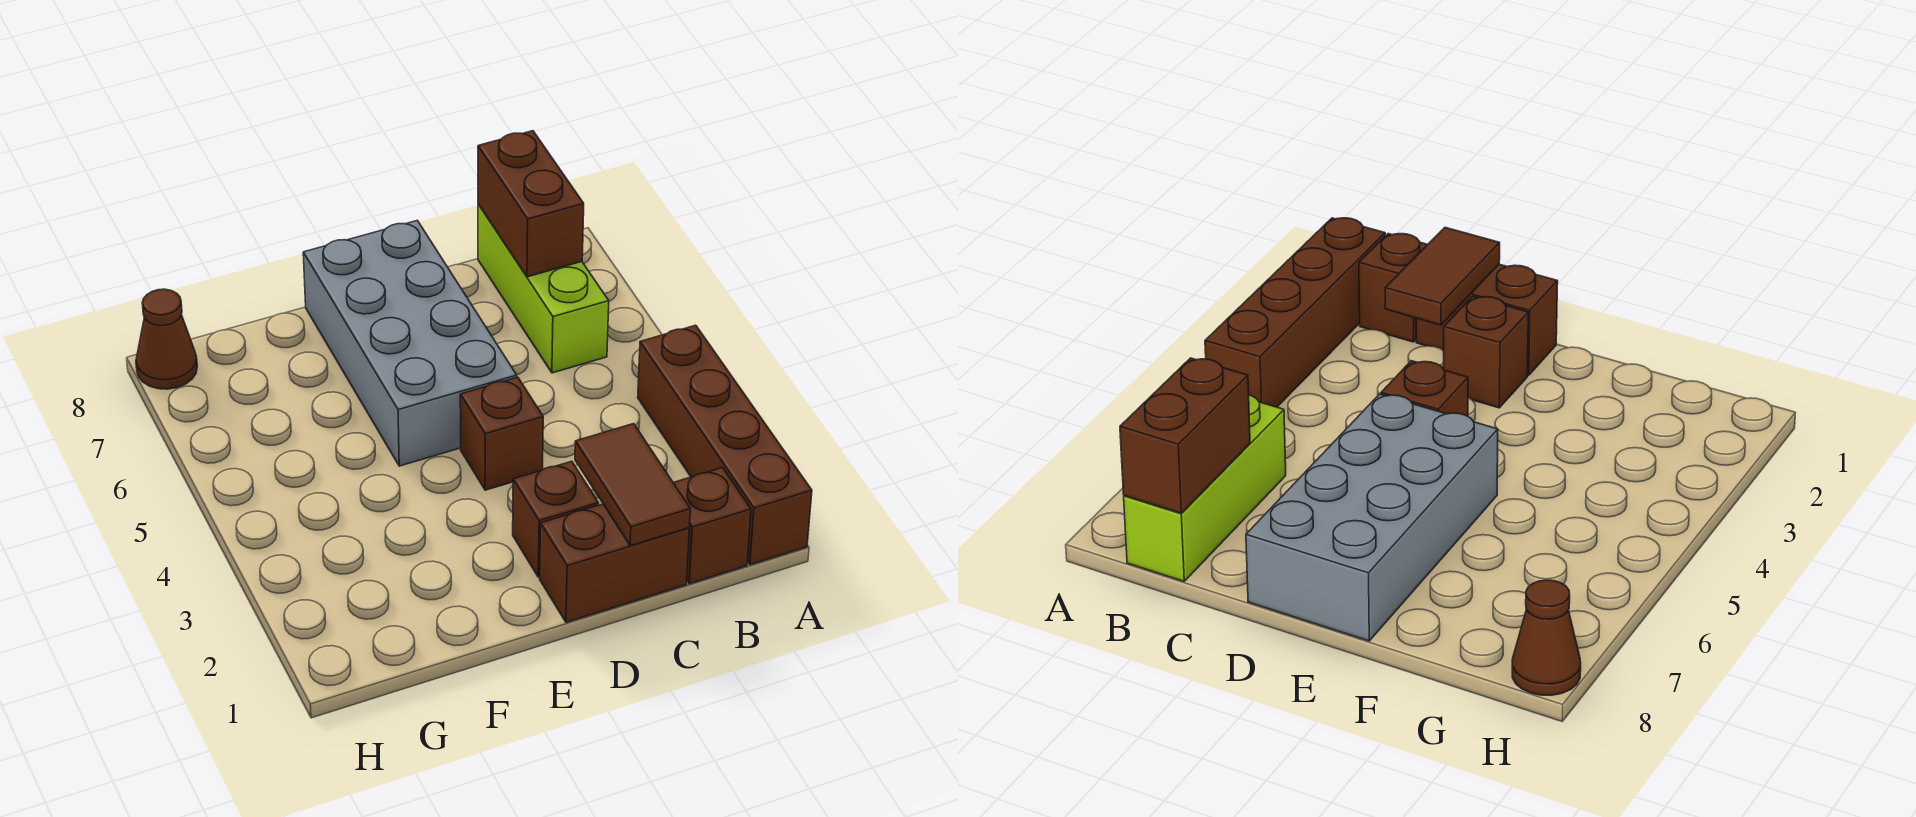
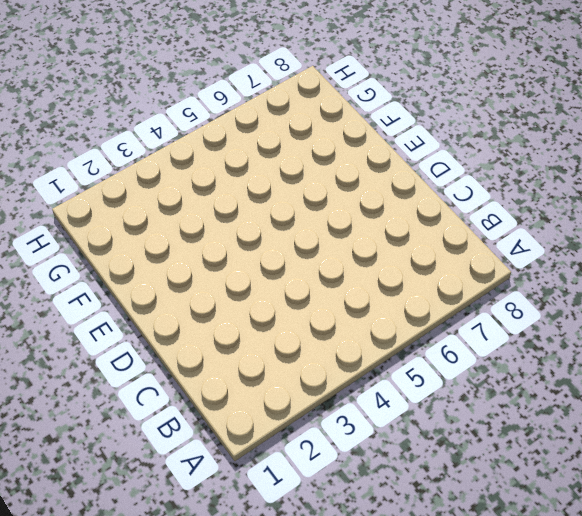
none -> brown 1x4 brick [638,325,812,565]
none -> brown 1x1 brick [673,468,751,584]

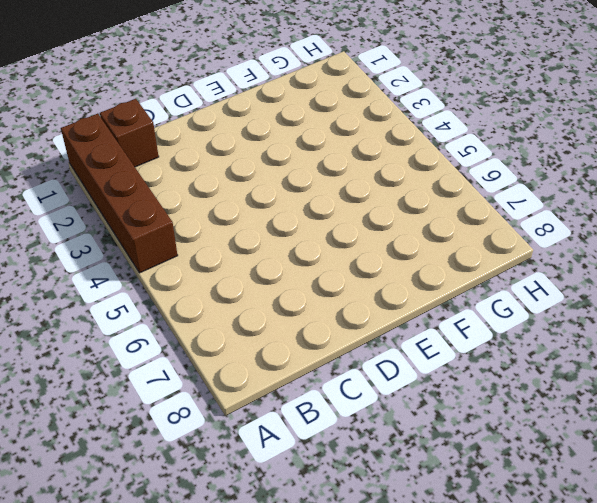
none -> lime 1x3 brick [478,204,609,373]
none -> brown 1x2 brick [540,504,689,622]

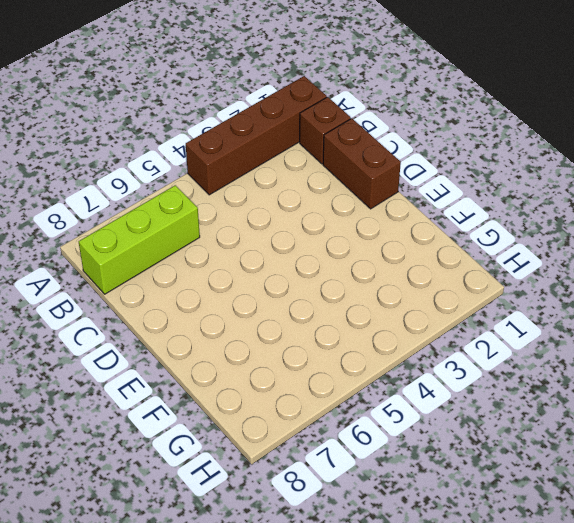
none -> brown 1x1 brick [513,461,599,577]
none -> brown 1x1 brick [460,377,543,490]

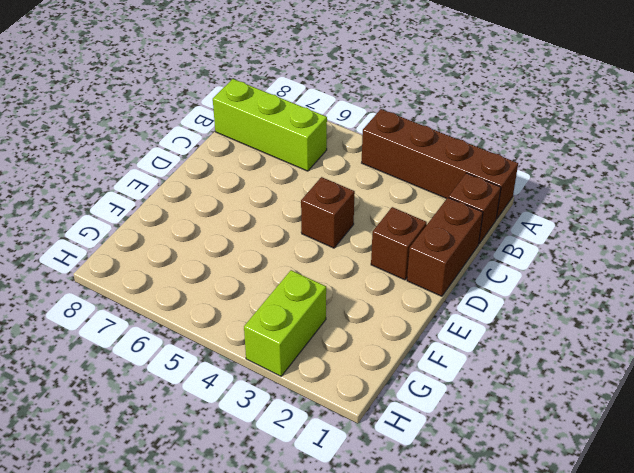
lime 1x2 brick [244,270,326,376] -> none
none -> grey 2x4 brick [303,221,517,466]
none -> brown 1x1 cone [136,289,197,389]

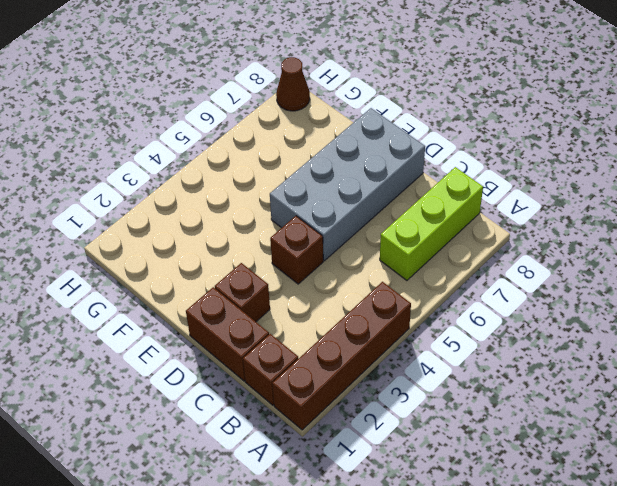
none -> brown 1x2 brick [478,131,584,277]
none -> brown 1x2 tile [575,424,690,546]

